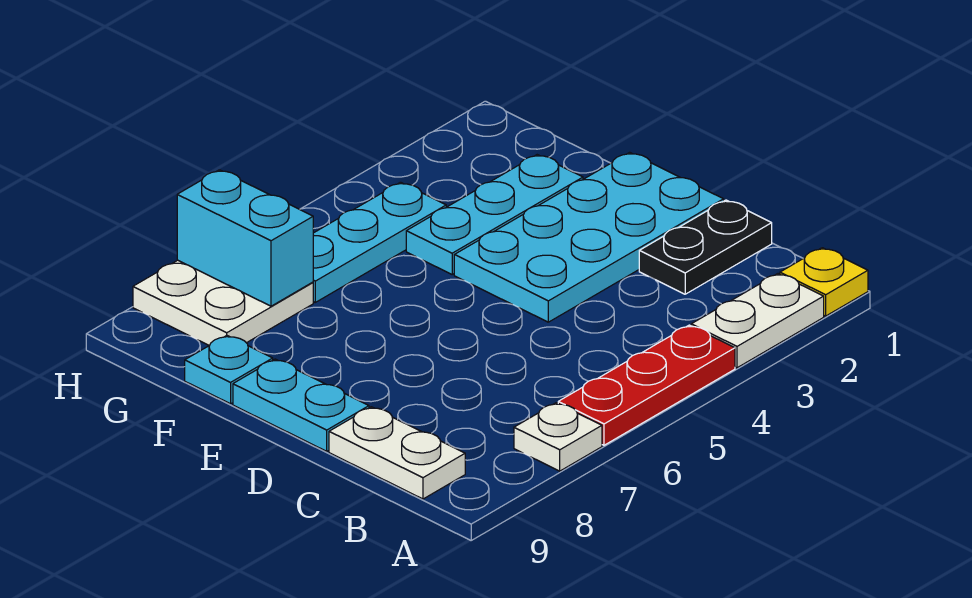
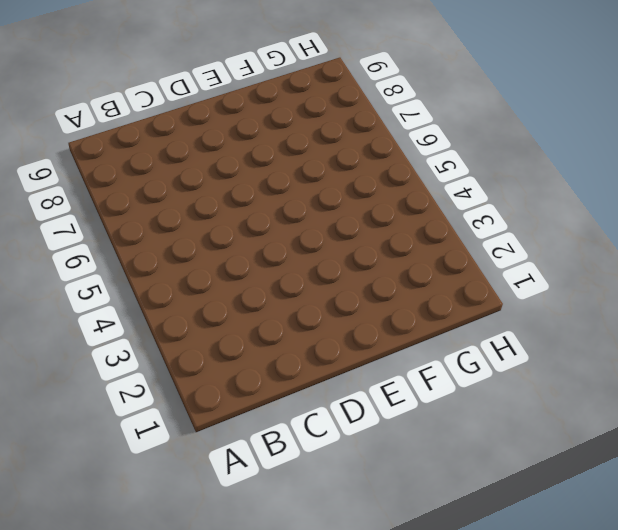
none -> yellow 1x1 plate [780,248,868,316]
none -> white 1x2 plate [691,274,824,368]
none -> red 1x3 plate [558,325,735,445]

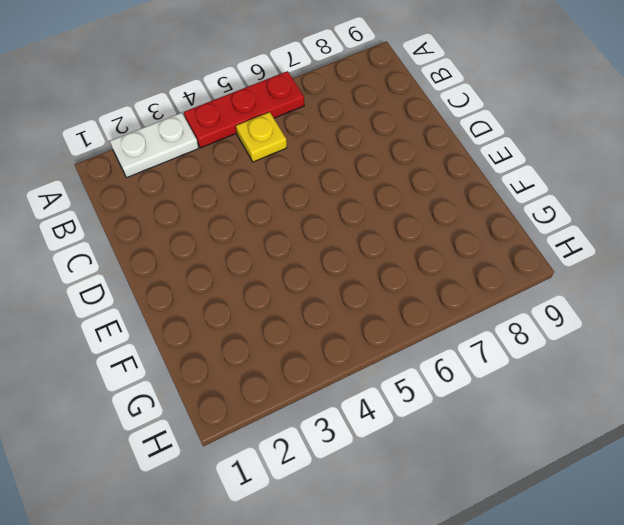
yellow 1x1 plate [236,112,287,162] -> yellow 1x1 plate moved to [780,248,868,316]
none -> white 1x1 plate [514,403,602,471]
none -> white 1x2 plate [329,407,465,499]
none -> black 1x2 plate [639,200,772,294]

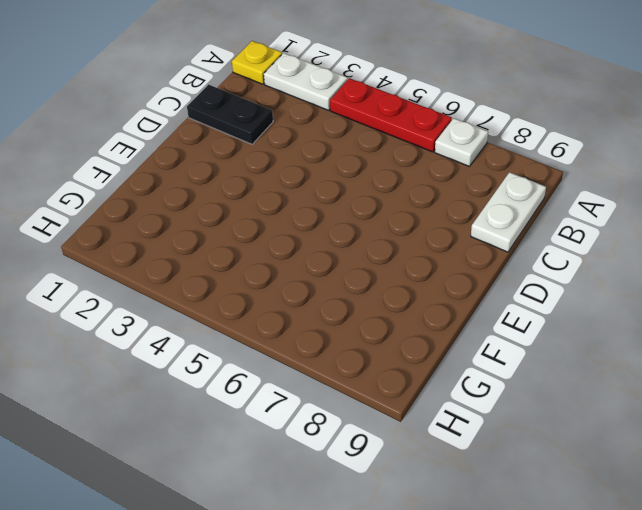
none -> cyan 2x4 plate [454,152,724,322]
none -> cyan 1x2 plate [233,359,369,451]
none -> cyan 1x3 plate [406,155,583,274]

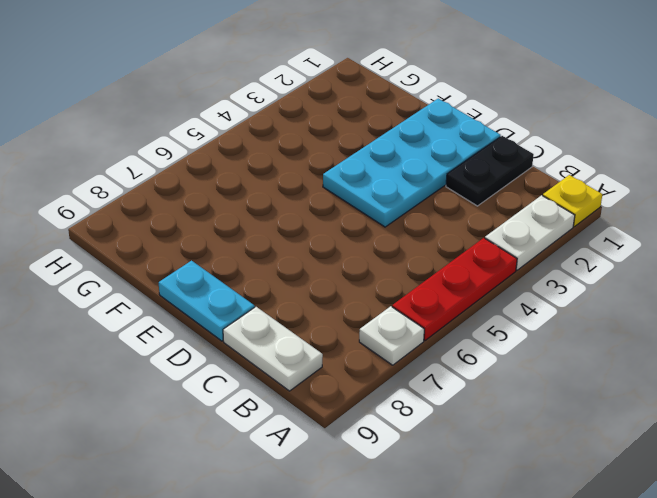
none -> cyan 1x3 plate [406,155,583,274]
none -> cyan 1x1 plate [185,336,273,404]
none -> cyan 1x3 plate [313,182,446,302]

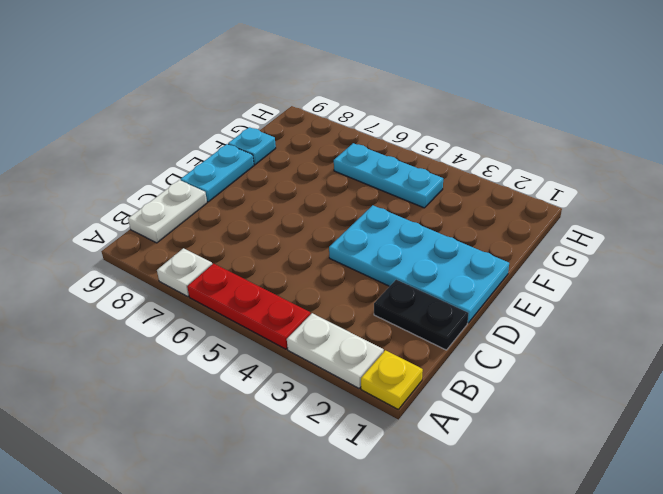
none -> cyan 1x3 plate [406,155,583,274]
none -> white 2x2 plate [133,260,313,345]
none -> cyan 1x2 brick [177,170,313,306]

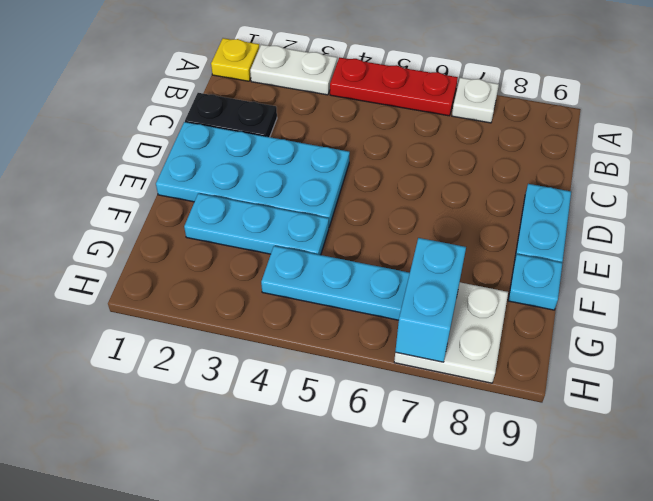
none -> white 1x2 plate [329,407,465,499]

